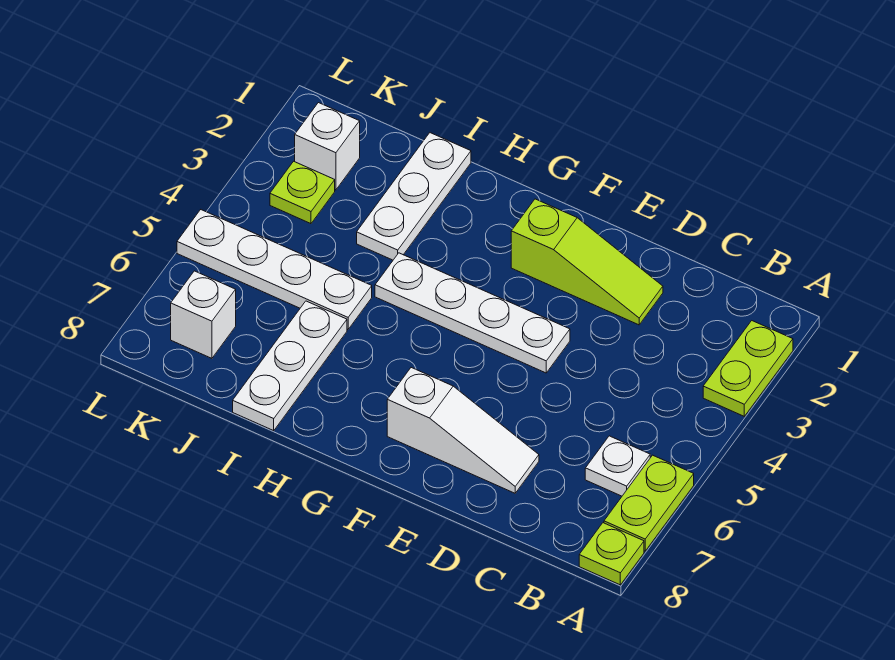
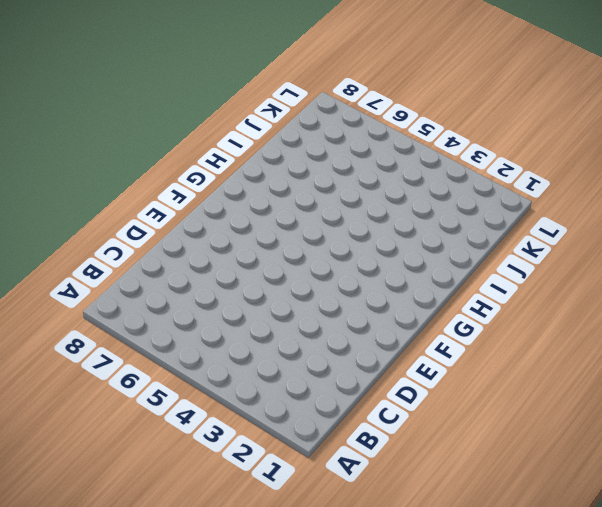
none -> lime 1x2 plate [703,321,793,416]
none -> lime 1x2 plate [604,455,694,551]
none -> lime 1x1 plate [579,523,644,585]

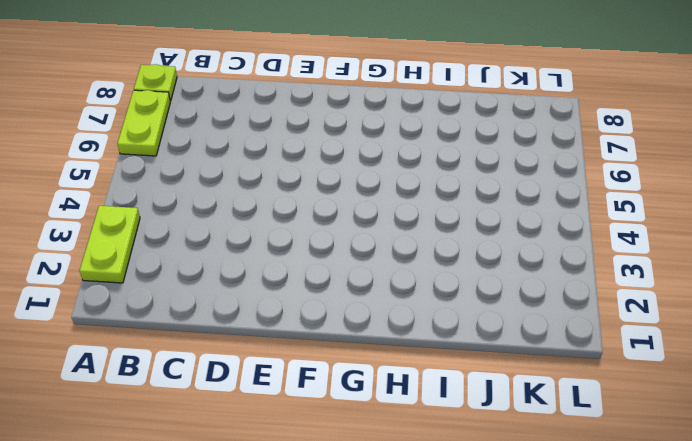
none -> white 1x1 plate [585,436,650,496]
none -> lime 1x3 slope [511,199,663,325]
none -> white 1x3 slope [387,368,539,493]

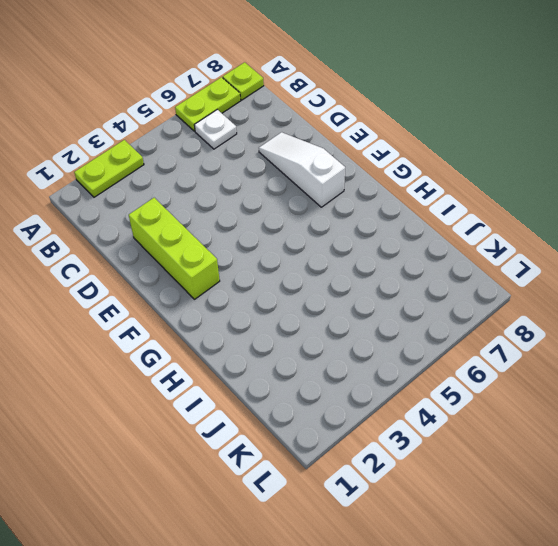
lime 1x3 brick [129,198,220,299] -> lime 1x3 slope [511,199,663,325]
none -> white 1x4 plate [375,253,570,373]
none -> white 1x3 plate [357,133,471,260]
none -> white 1x4 plate [177,210,372,329]

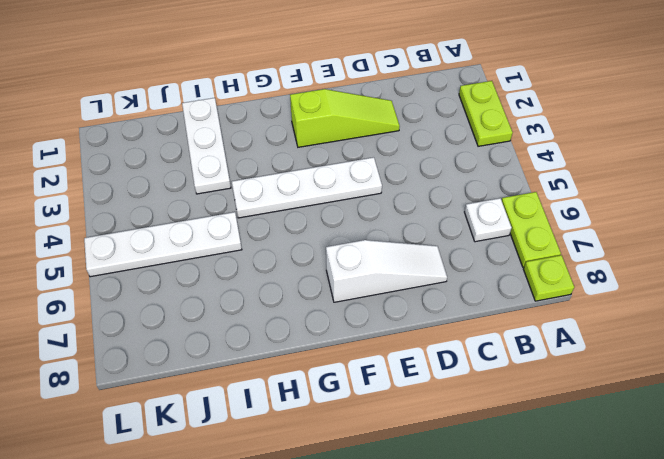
none -> white 1x3 plate [233,301,347,431]
none -> white 1x1 brick [295,103,360,190]
none -> lime 1x1 plate [270,161,335,224]

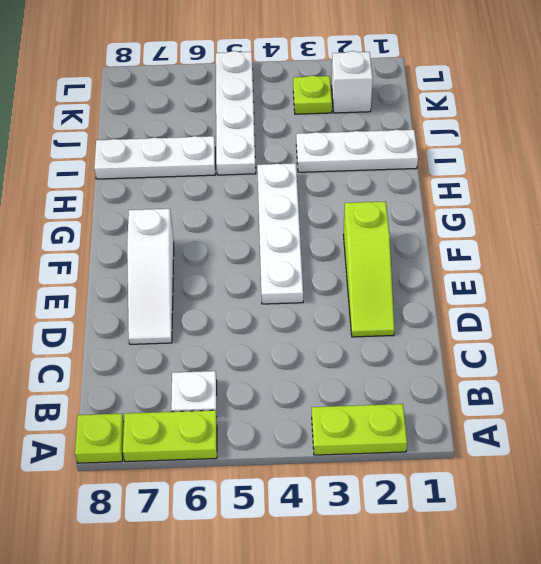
none -> white 1x1 brick [171,271,236,358]

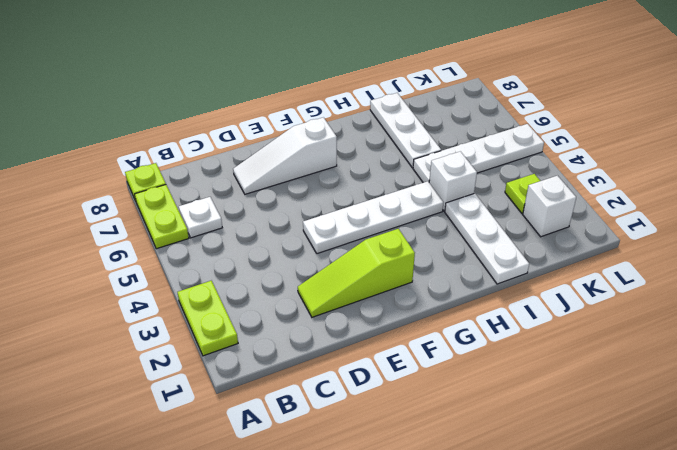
white 1x1 brick [429,151,477,211] -> white 1x1 brick moved to [171,271,236,358]

